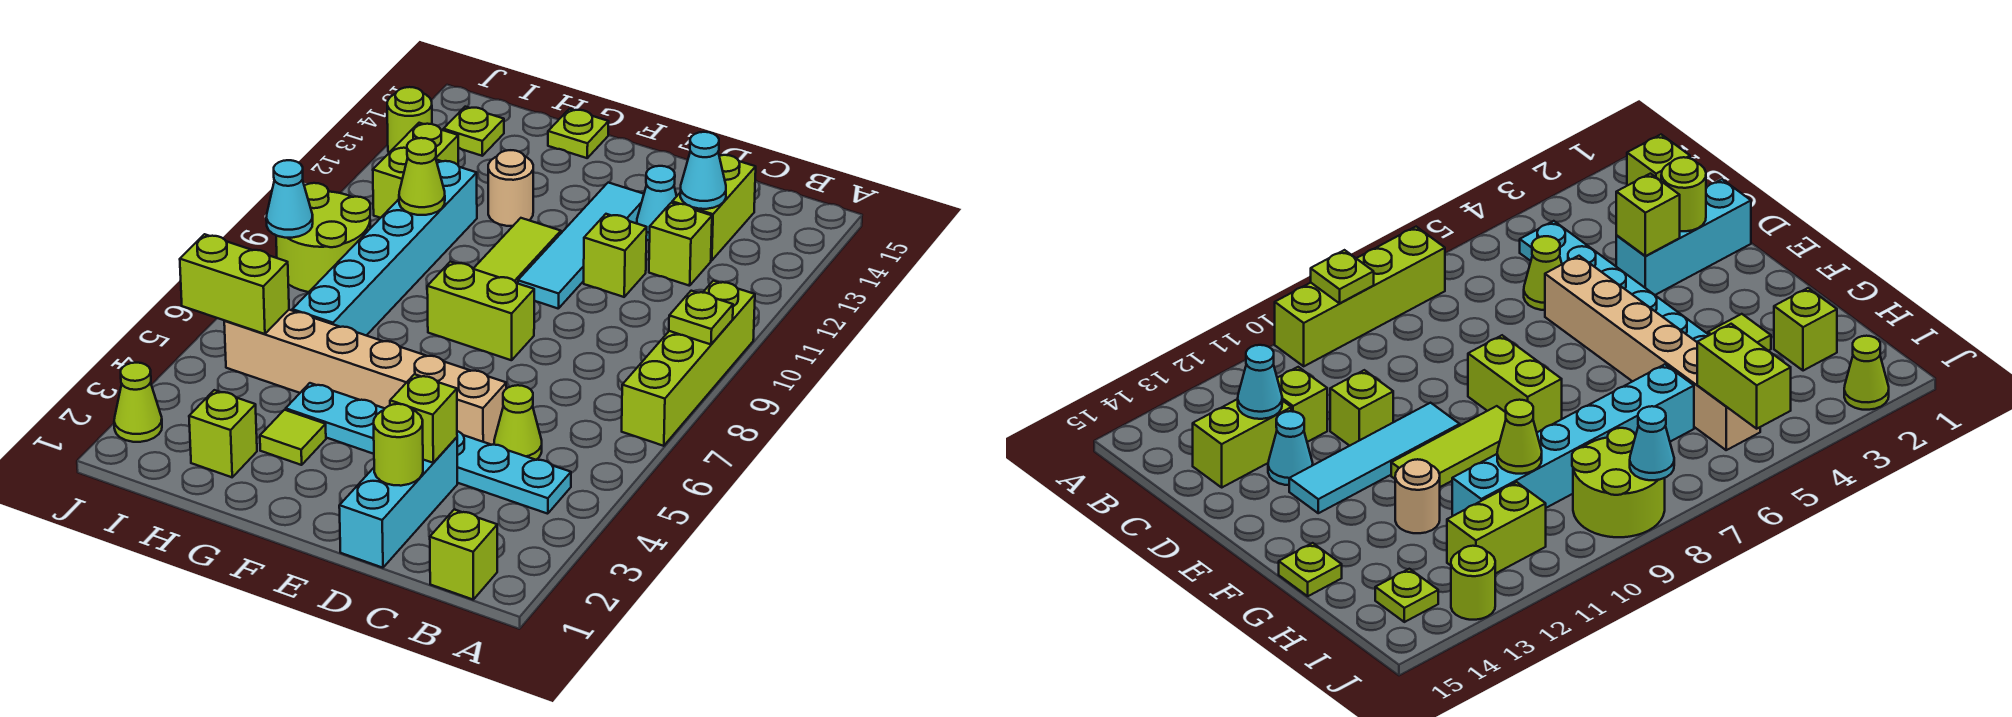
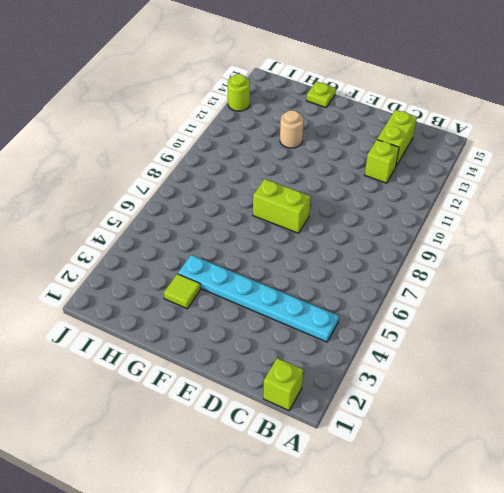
none -> lime 1x4 brick [622,281,755,446]
none -> lime 1x1 cone [494,385,542,460]
none -> cyan 1x3 brick [339,437,457,568]
none -> tan 1x6 brick [224,310,506,445]

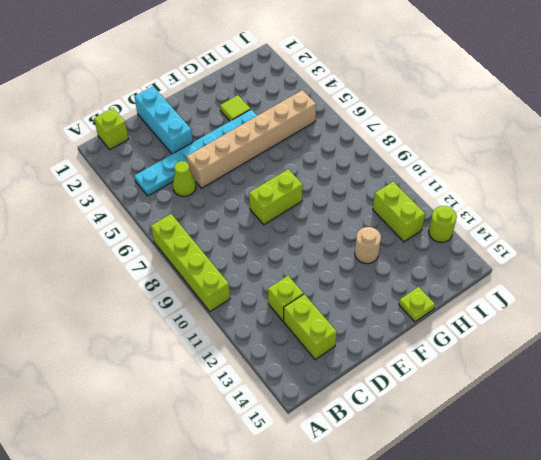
none -> lime 1x1 brick [584,214,647,297]
none -> cyan 1x1 cone [637,166,677,241]
none -> cyan 1x4 tile [518,183,644,309]
none -> lime 1x3 tile [473,218,561,283]

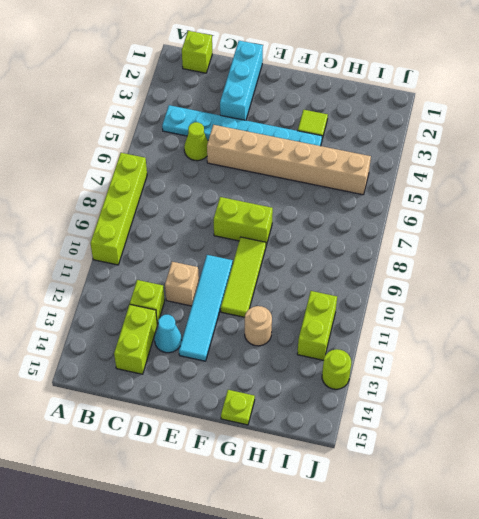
tan 1x1 brick [165,262,199,306] -> lime 1x1 brick [584,214,647,297]
none -> lime 1x1 brick [189,390,257,477]
none -> cyan 1x6 brick [292,160,477,336]
none -> lime 2x2 round brick [276,183,370,292]
none -> lime 1x1 plate [443,107,504,156]

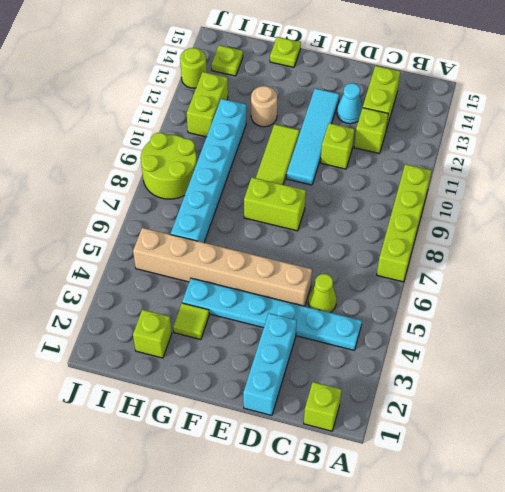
none -> lime 1x1 cone [114,363,162,442]
none -> lime 1x1 plate [669,291,733,344]
none -> cyan 1x1 cone [680,132,726,209]
none -> lime 1x1 round brick [374,404,423,486]

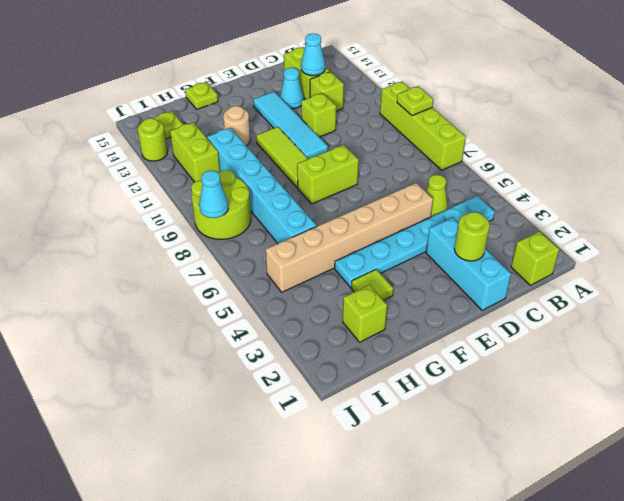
none -> lime 1x1 cone [114,363,162,442]
none -> lime 1x1 brick [390,374,457,463]
none -> lime 1x1 cone [399,138,445,215]
none -> lime 1x2 brick [180,234,289,334]

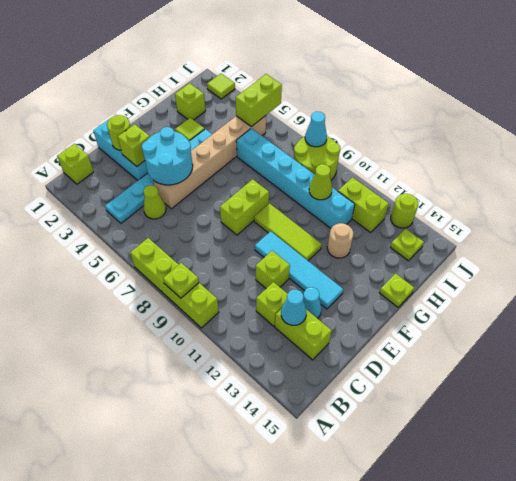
cyan 2x2 round brick [142,127,193,185] -> none
lime 1x1 tile [207,74,235,99] -> lime 1x1 cone [114,363,162,442]

